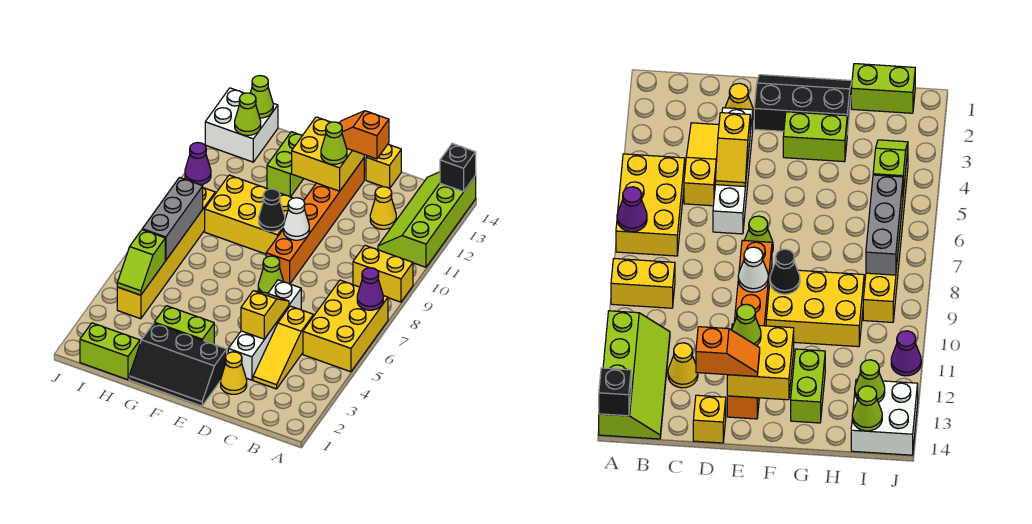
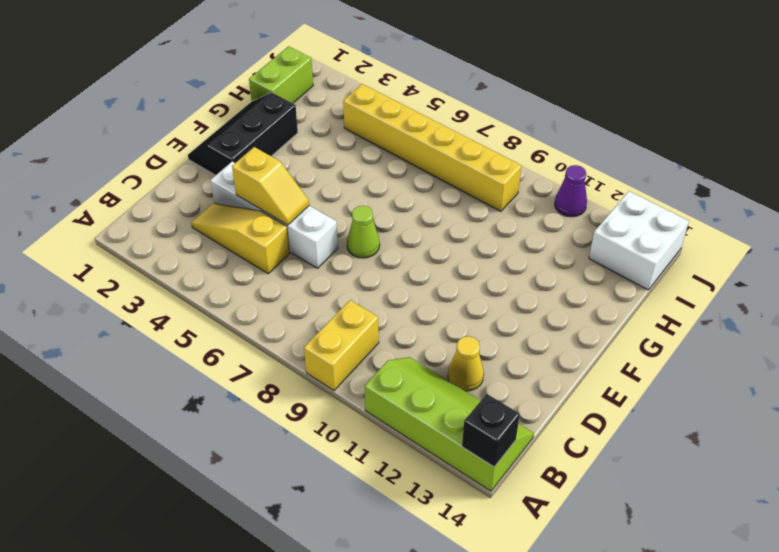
none -> yellow 2x3 brick [303,280,388,372]
none -> yellow 1x1 cone [221,352,247,394]
none -> yellow 1x1 brick [366,144,401,189]
none -> orange 1x6 brick [266,158,364,284]

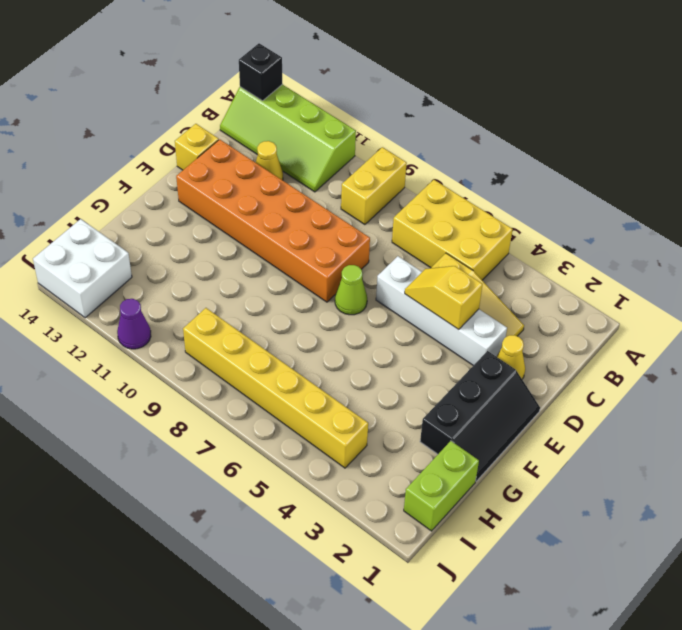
orange 2x6 brick [176,139,370,302] -> orange 1x6 brick [266,158,364,284]
none -> lime 1x2 brick [154,306,214,344]
none -> yellow 2x3 brick [205,175,292,254]
none -> lime 1x2 brick [267,132,304,197]
none -> purple 1x1 cone [357,268,383,310]

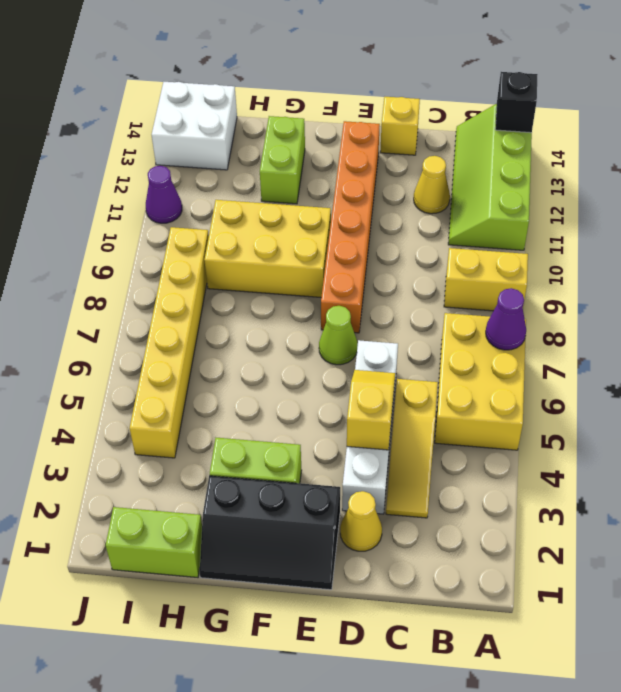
none -> white 1x1 cone [283,198,309,240]
none -> yellow 2x2 brick [292,117,364,191]
none -> black 1x1 cone [259,189,285,231]
none -> lime 1x2 slope [117,230,165,295]

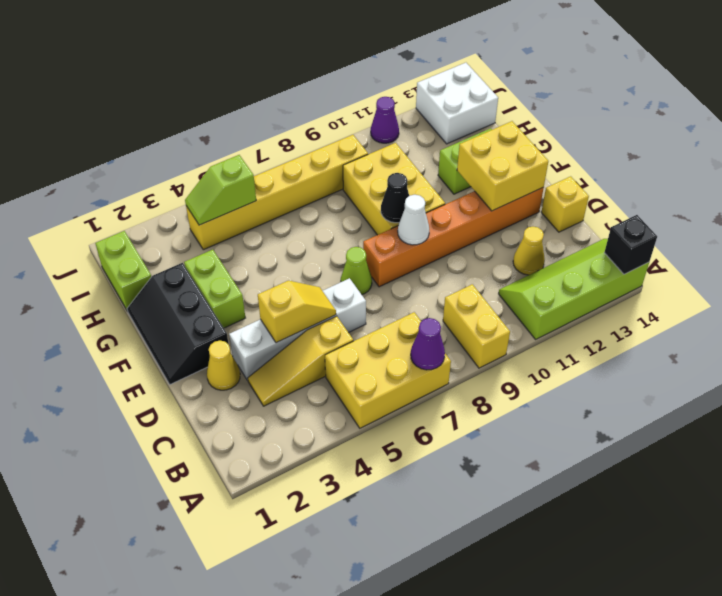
none -> grey 1x3 brick [142,178,203,260]
none -> lime 1x1 cone [235,93,261,135]
none -> lime 1x1 cone [250,76,273,118]
none -> orange 1x2 slope [339,111,389,159]

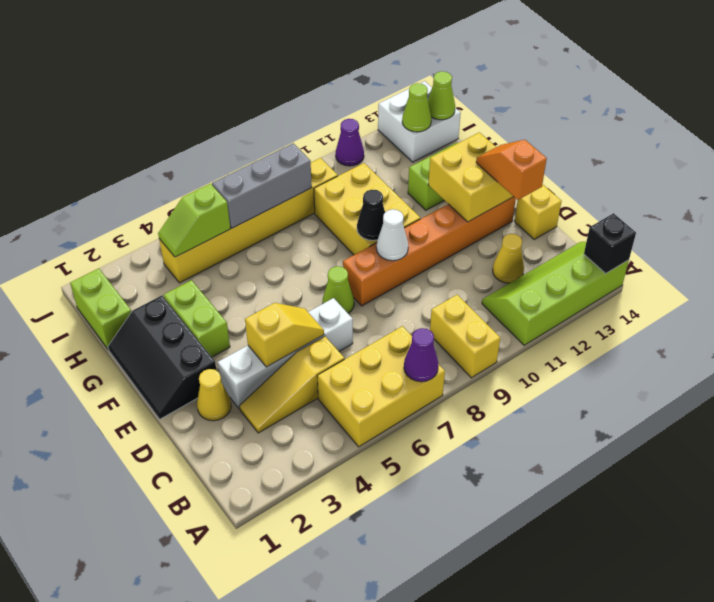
none -> lime 1x1 cone [321,122,347,164]

